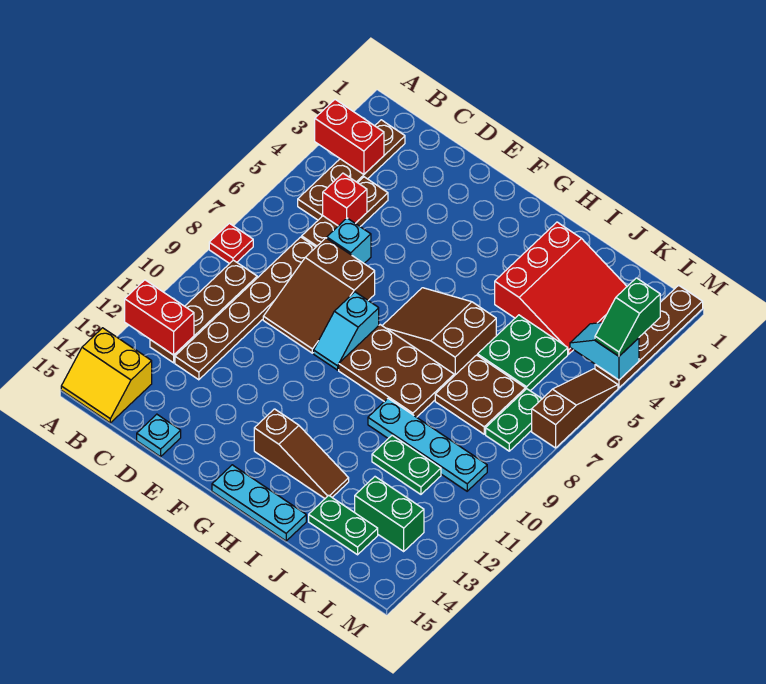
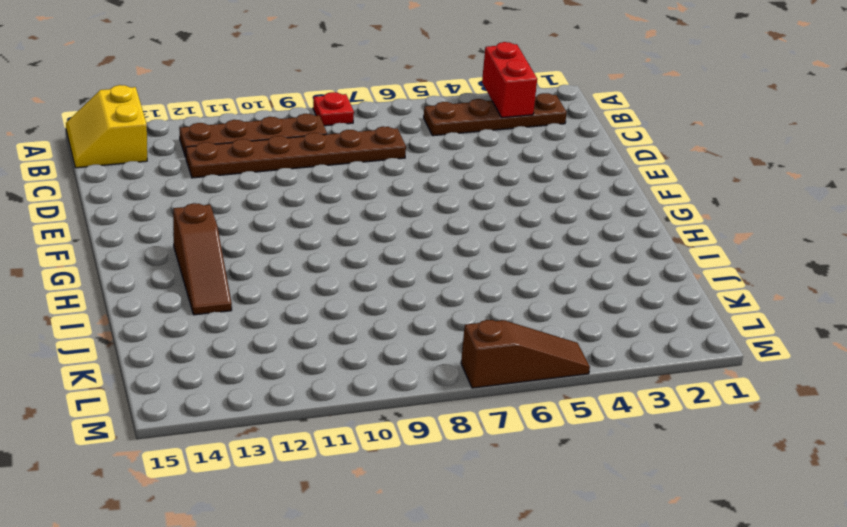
none -> brown 1x3 plate [302,177,388,247]
none -> cyan 1x1 brick [327,218,371,263]
none -> brown 2x3 slope [263,238,375,353]

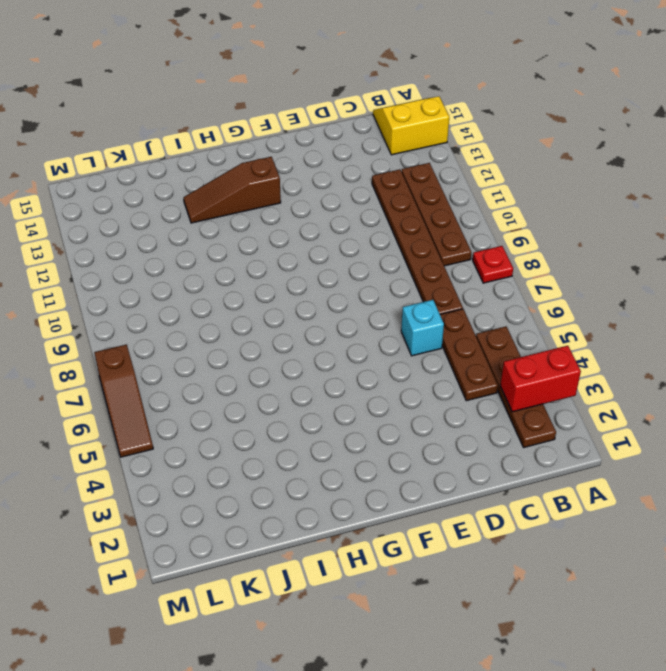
none -> brown 2x3 slope [263,238,375,353]
none -> cyan 1x1 plate [137,414,181,457]
none -> cyan 1x2 slope [314,292,379,370]

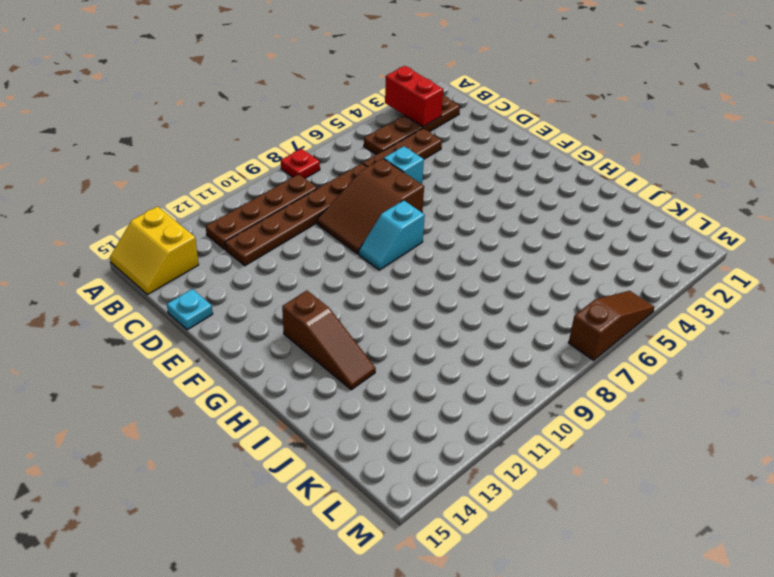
none -> brown 2x3 slope [382,288,496,376]
none -> brown 2x3 plate [339,325,454,417]
none -> cyan 1x3 plate [212,465,306,541]

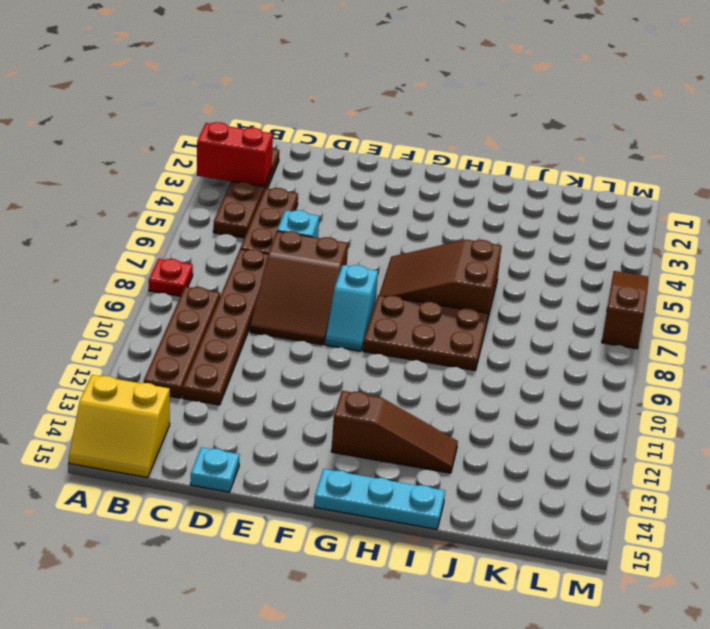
none -> red 3x3 slope [495,222,627,354]
none -> cyan 1x4 plate [368,398,487,491]
none -> green 2x2 plate [478,315,568,391]

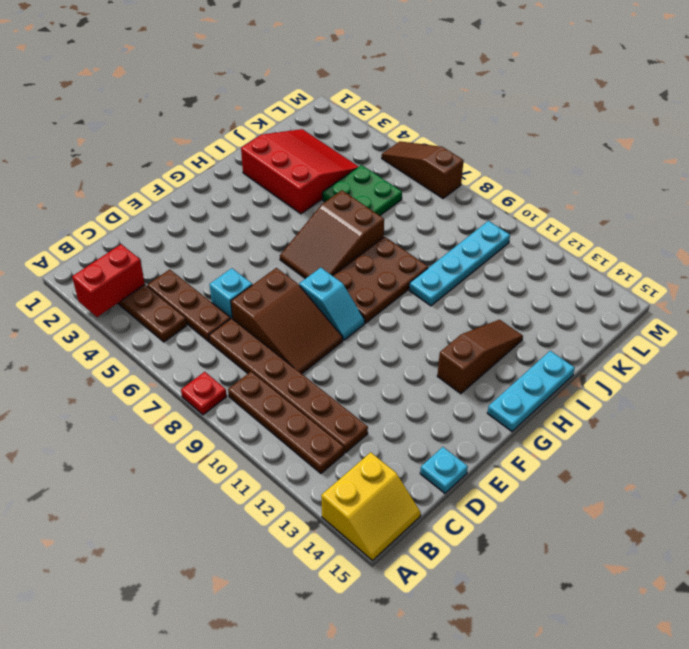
none -> brown 2x2 plate [435,355,526,434]
none -> green 1x2 plate [372,435,441,494]
none -> green 1x2 plate [309,495,378,555]

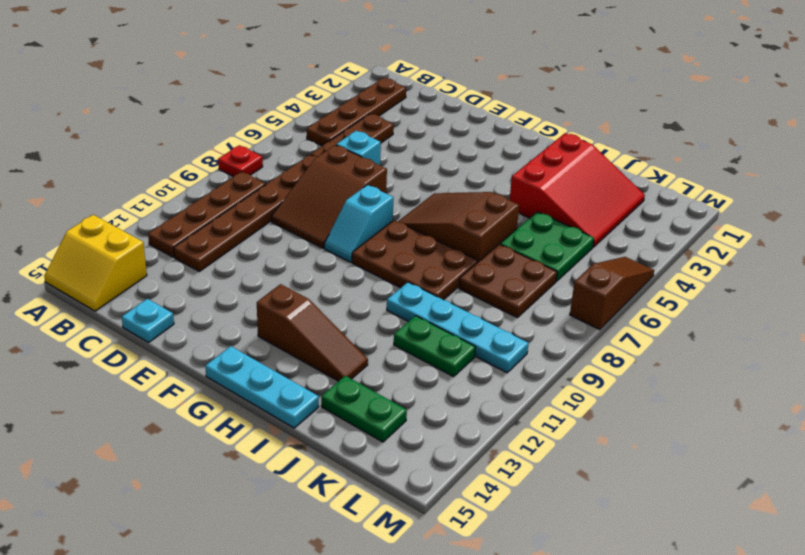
none -> green 1x2 brick [355,477,424,551]
none -> green 1x2 plate [486,389,542,451]
none -> brown 1x4 plate [595,285,703,388]

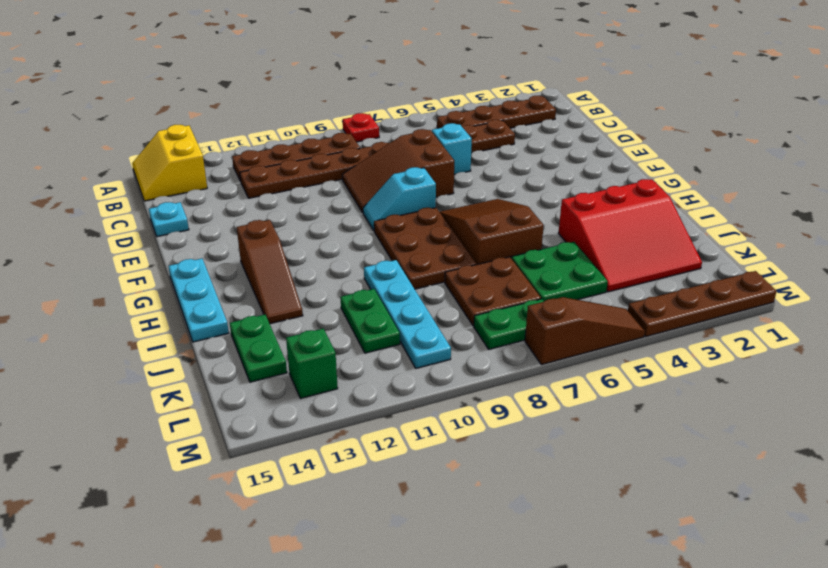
green 1x1 brick [286,329,338,398] -> green 1x2 brick [355,477,424,551]
none -> red 1x2 brick [315,100,384,174]
none -> red 1x2 brick [125,280,194,355]
none -> red 1x1 brick [323,173,367,226]

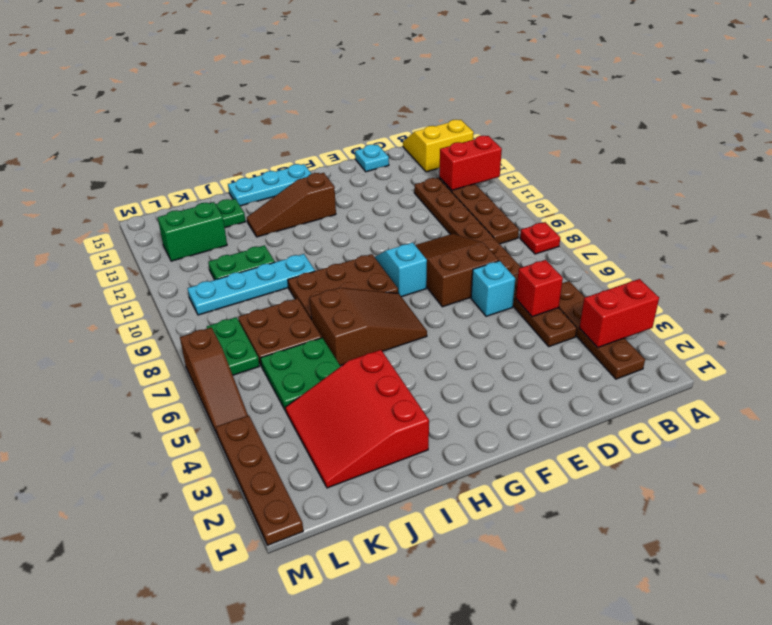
none -> cyan 1x2 slope [570,323,639,380]
none -> green 1x2 slope [595,278,660,356]

